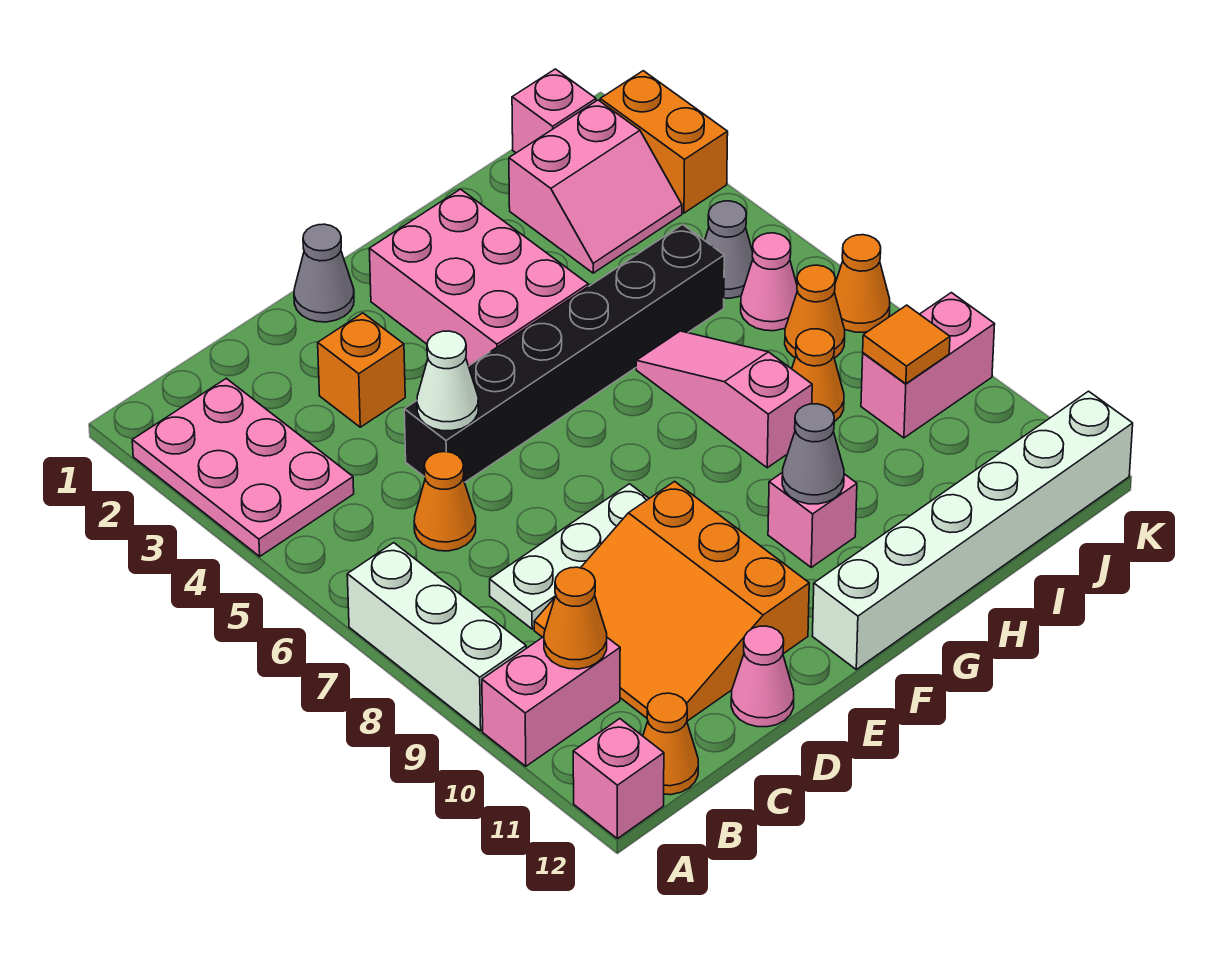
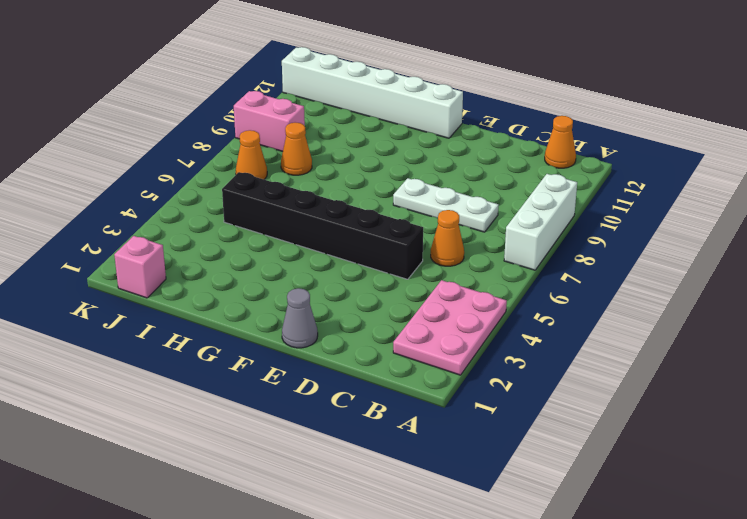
none -> pink 1x2 brick [482,637,620,766]
none -> pink 1x1 brick [573,719,664,839]
none -> orange 3x3 slope [534,481,809,721]

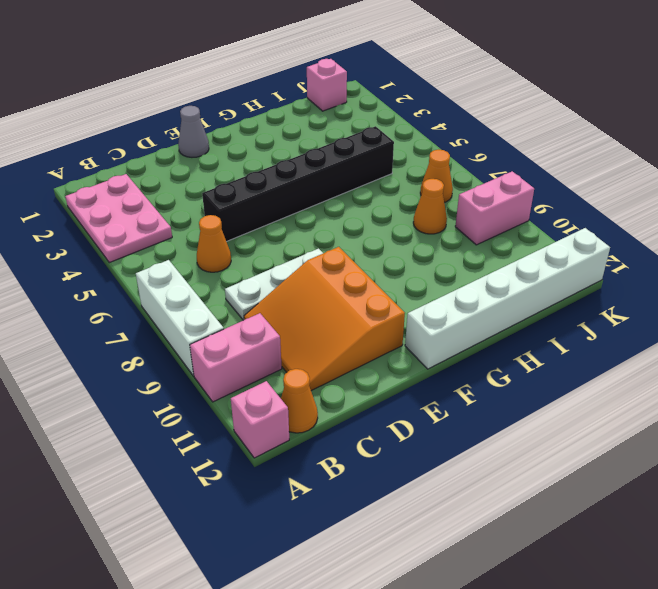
none -> orange 1x1 brick [318,313,405,427]
none -> pink 1x1 cone [731,626,794,727]
none -> pink 2x3 brick [369,189,588,366]

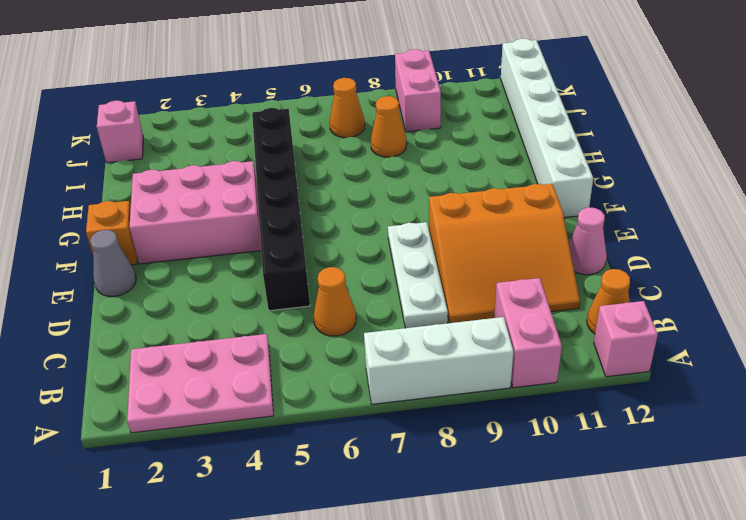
orange 1x1 brick [86,201,137,265] -> orange 1x1 brick moved to [318,313,405,427]
none -> pink 1x1 brick [768,472,857,567]
none -> pink 1x3 slope [636,331,812,468]
none -> pink 2x2 slope [509,100,682,273]

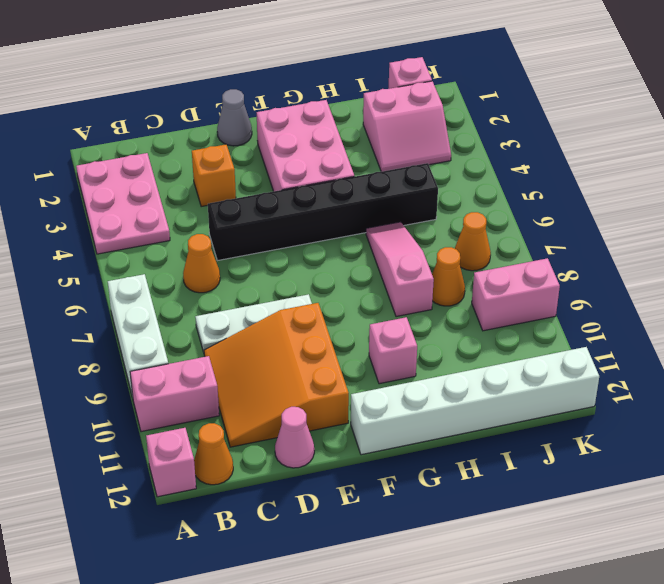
none -> grey 1x1 cone [705,201,753,298]
none -> pink 1x1 cone [741,233,797,331]
none -> orange 1x2 brick [600,71,728,213]

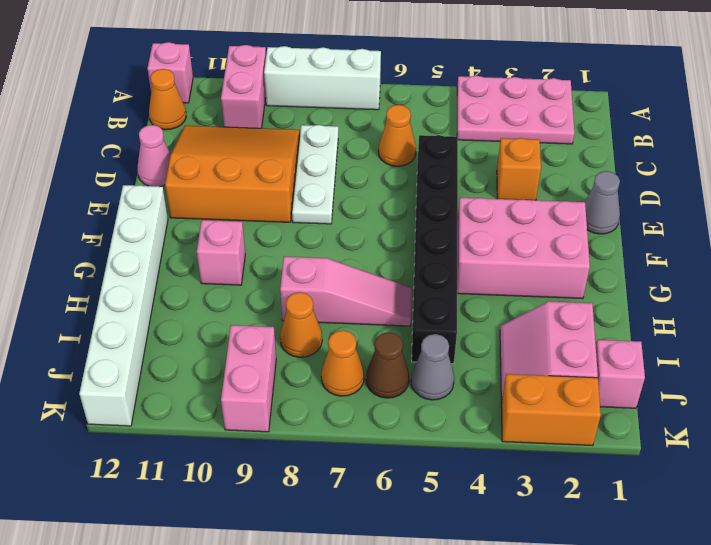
brown 1x1 cone [366,332,409,398] -> pink 1x1 cone [741,233,797,331]
none -> orange 1x1 cone [834,235,890,332]
none -> orange 1x1 cone [544,567,607,669]
none -> white 1x1 cone [417,331,478,431]

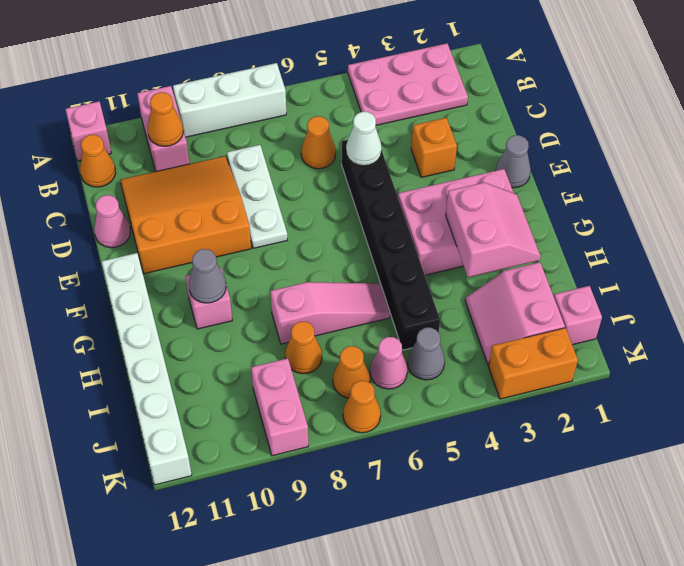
pink 2x2 slope [446,183,541,277] -> none
none -> orange 1x1 tile [863,305,950,384]

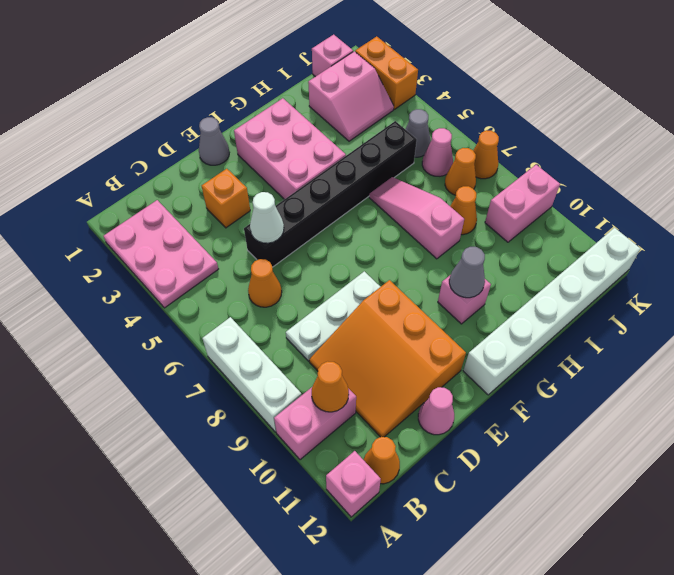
none -> orange 1x1 tile [863,305,950,384]

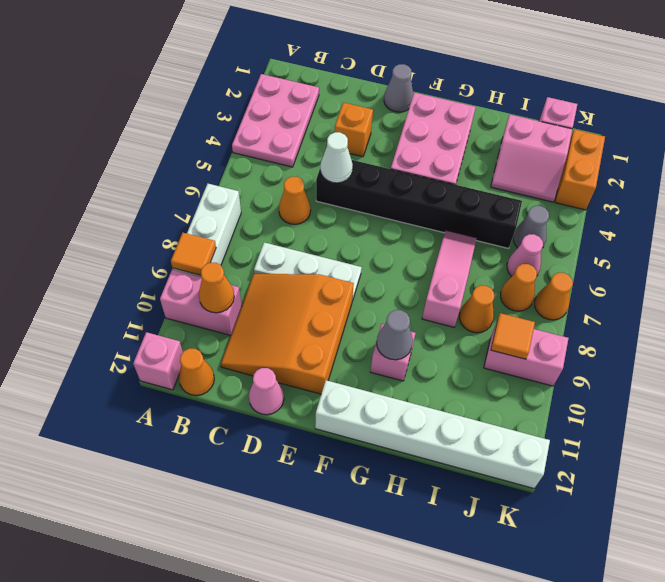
orange 1x1 tile [171,233,216,275] -> none

